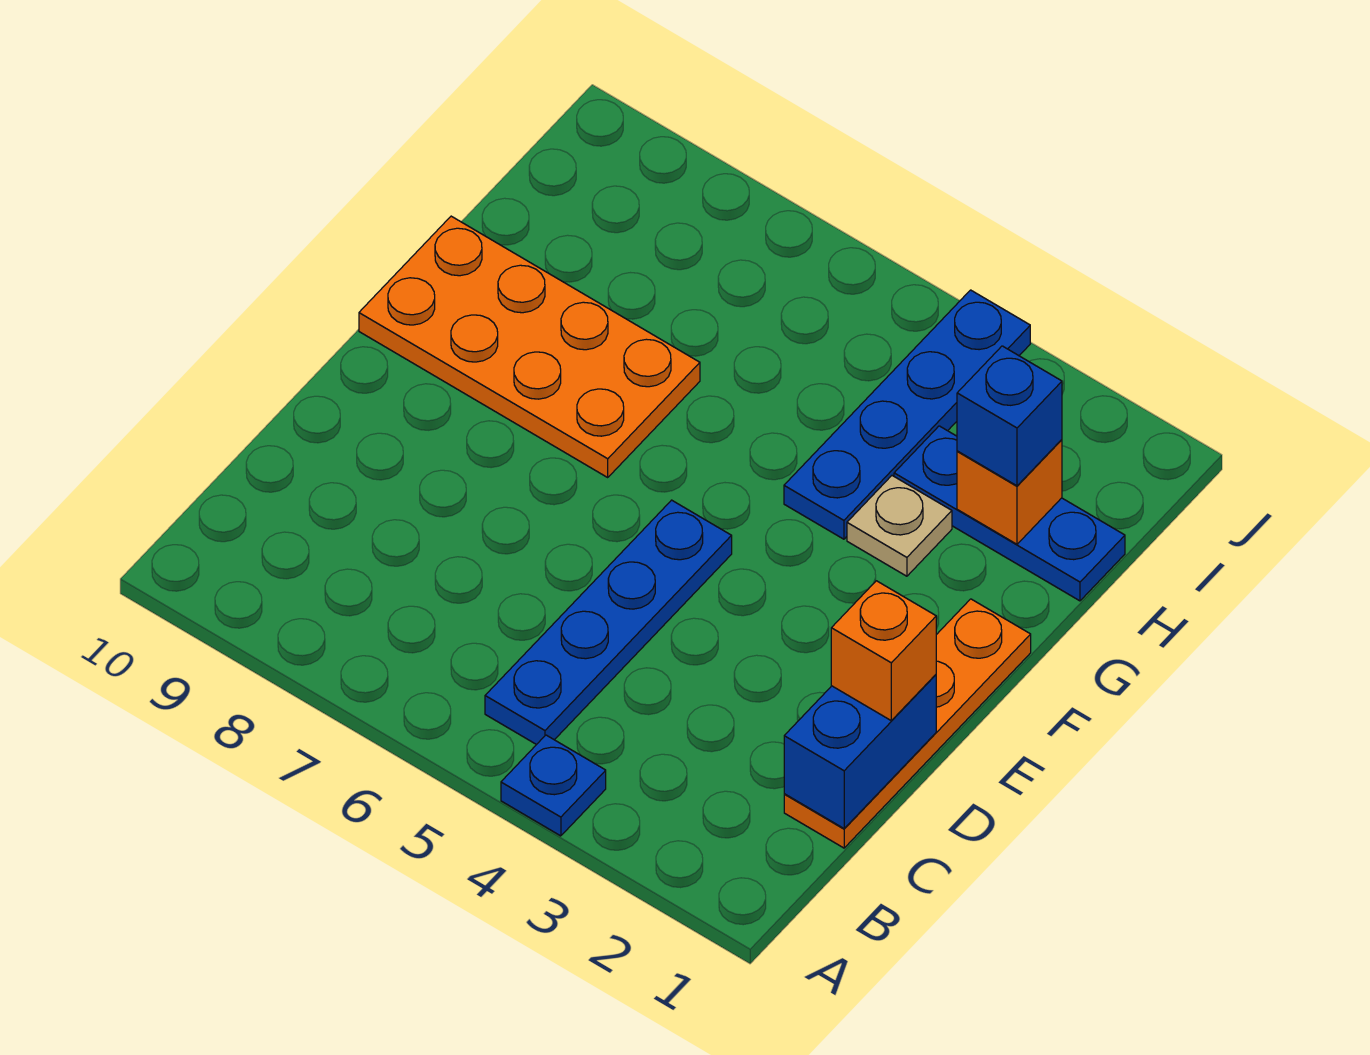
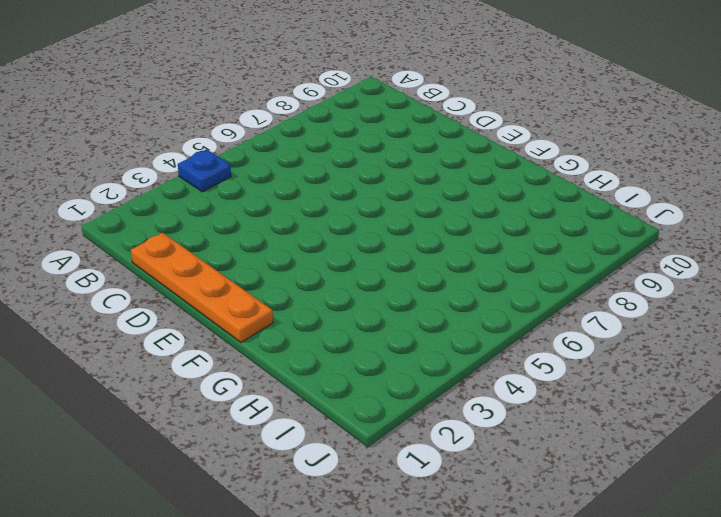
none -> blue 1x4 plate [485,500,732,745]
none -> orange 2x4 plate [359,216,700,477]

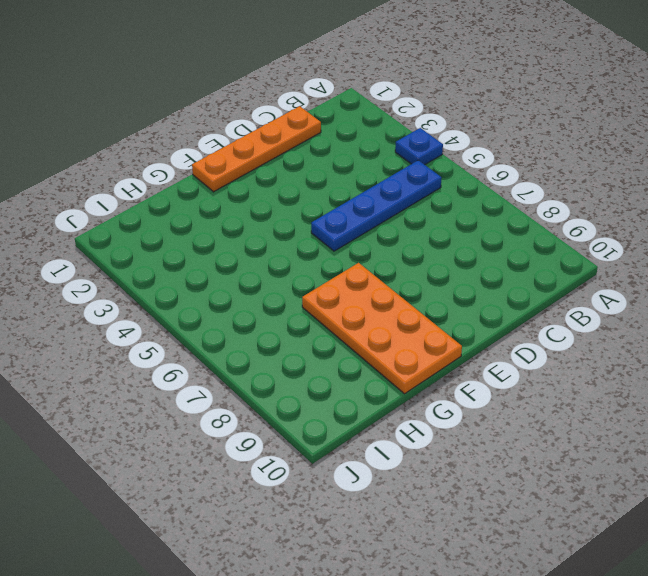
none -> tan 1x1 plate [847,476,952,576]
none -> blue 1x4 plate [784,290,1030,539]

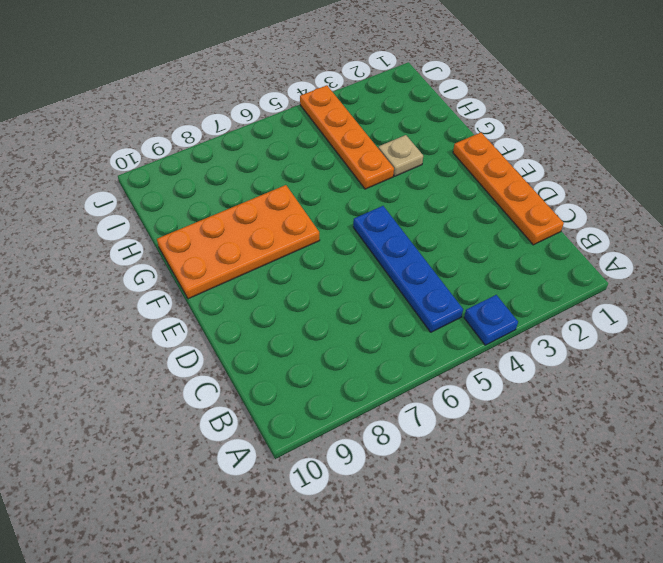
orange 1x4 plate [300,85,394,189] -> blue 1x4 plate [784,290,1030,539]
none -> blue 1x3 plate [894,426,1125,601]
none -> blue 1x2 brick [784,675,936,829]

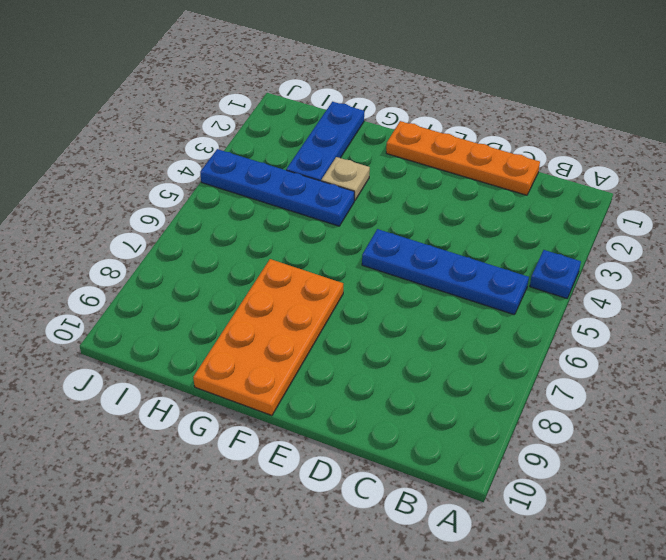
none -> blue 1x2 brick [784,675,936,829]
none -> orange 1x1 brick [957,440,1062,544]

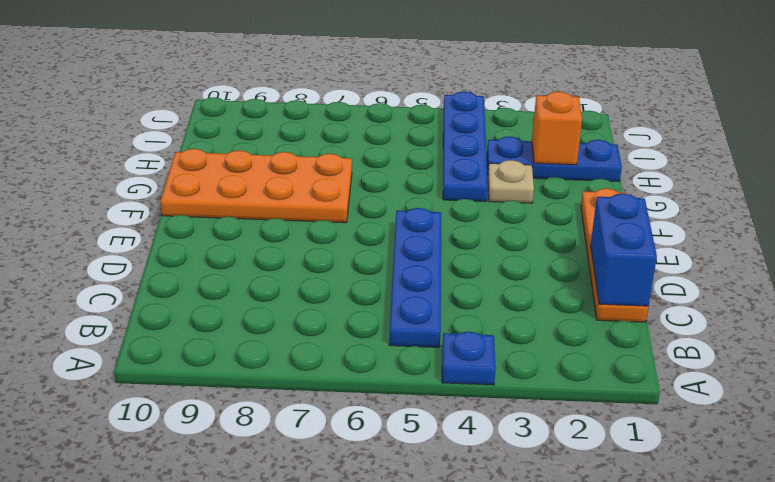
none -> orange 1x1 brick [831,581,936,720]
none -> blue 1x1 brick [957,346,1062,486]

